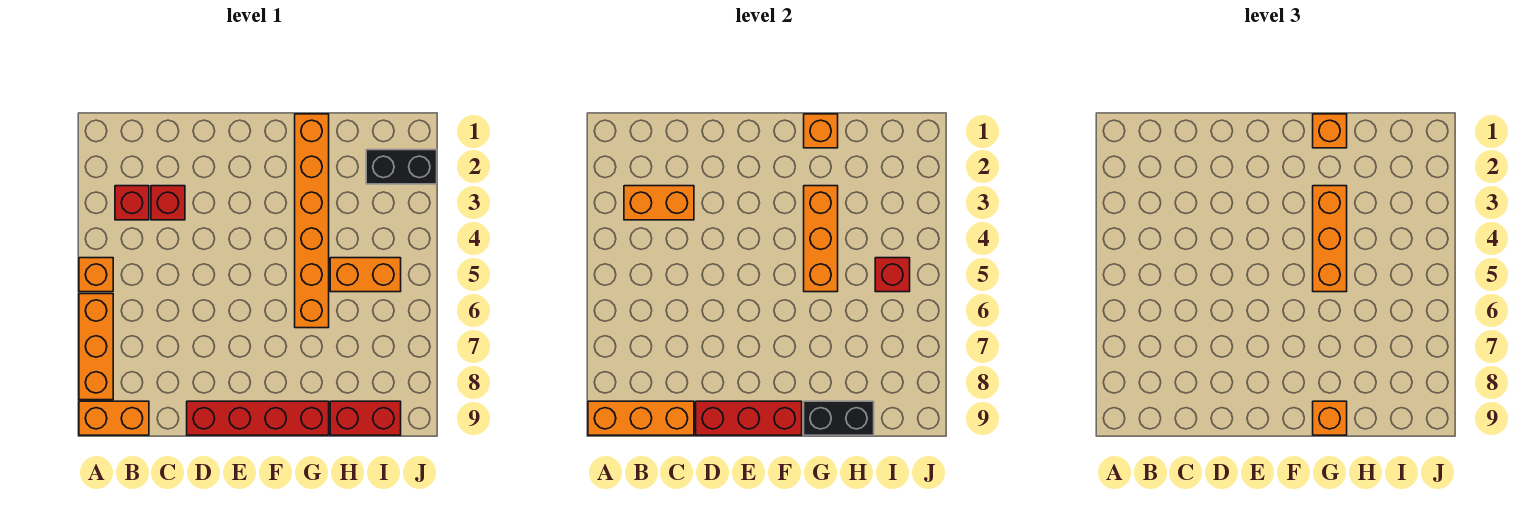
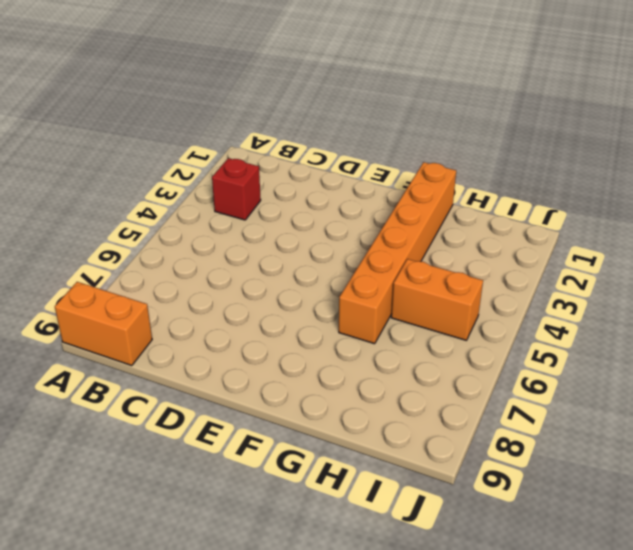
none -> orange 1x1 brick [79,258,113,292]
none -> orange 1x3 brick [79,294,113,400]
none -> red 1x1 brick [151,186,185,220]

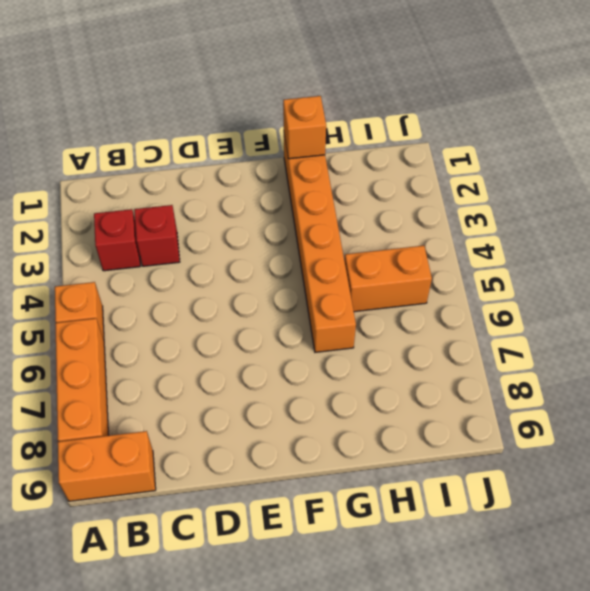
none -> red 1x4 brick [187,401,329,435]
none -> red 1x2 brick [330,401,401,435]
none -> black 1x2 brick [366,150,437,184]

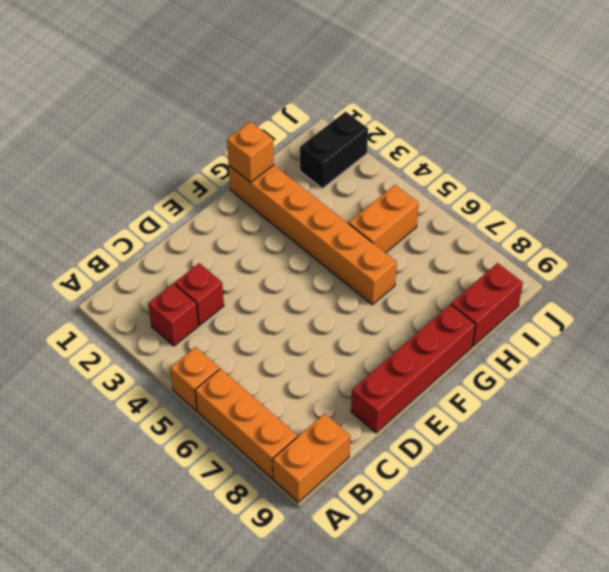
none -> orange 1x3 brick [588,401,694,435]
none -> orange 1x2 brick [624,186,694,220]
none -> red 1x3 brick [696,401,802,435]

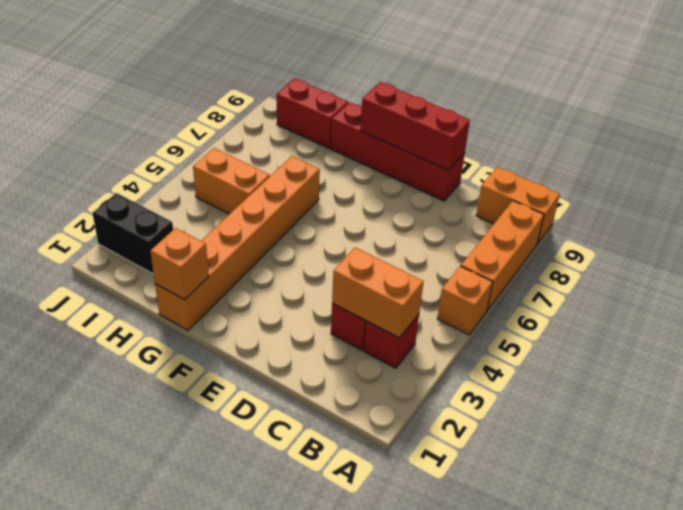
none -> orange 1x3 brick [588,401,694,435]
none -> orange 1x3 brick [804,186,838,292]
none -> black 1x2 brick [804,401,874,435]

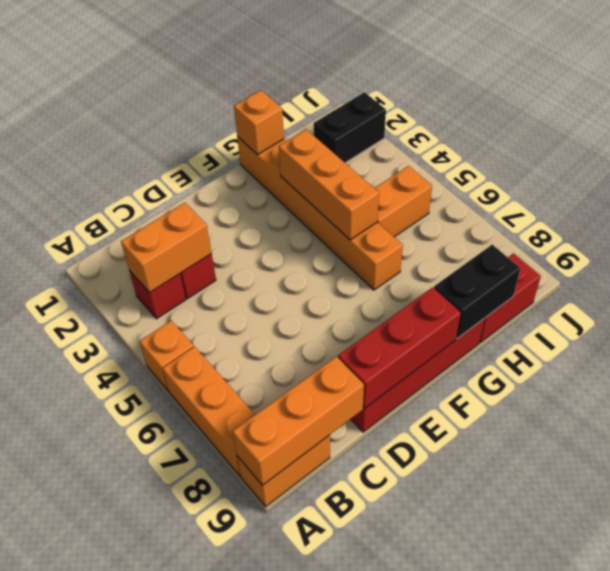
none -> red 1x1 brick [875,258,910,292]
none -> orange 1x1 brick [1313,114,1347,148]
none -> orange 1x3 brick [1313,186,1347,292]

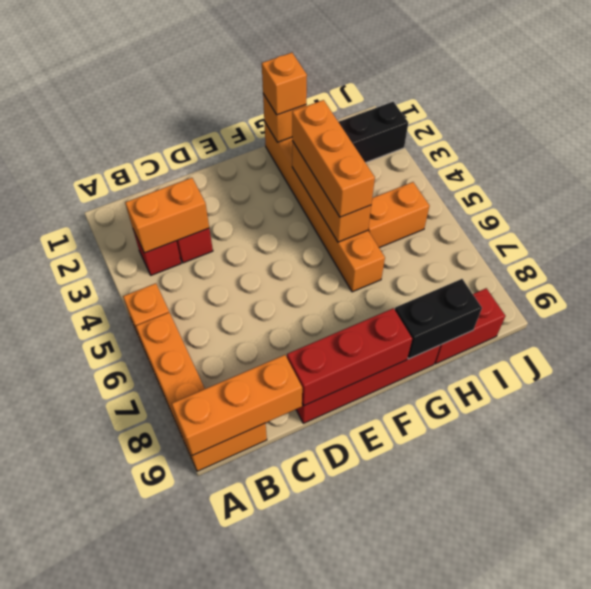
none -> red 1x1 brick [875,258,910,292]
none -> orange 1x1 brick [1313,401,1347,435]

